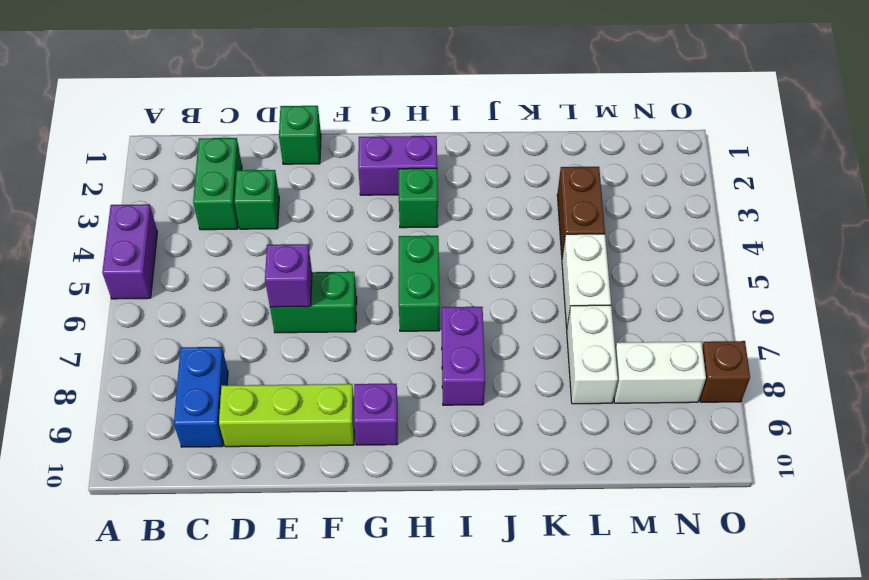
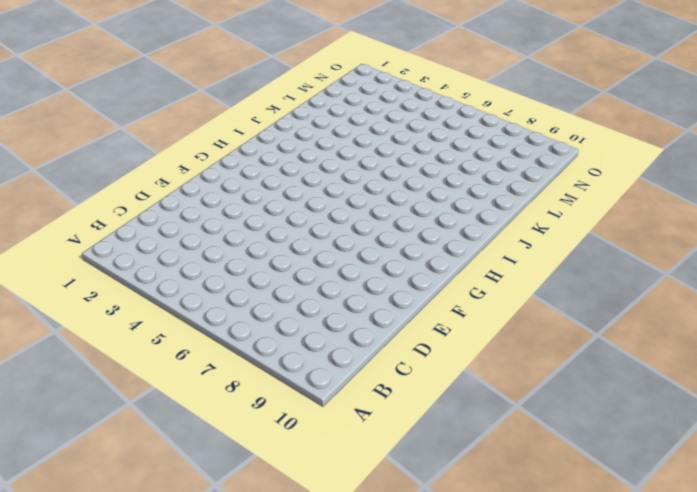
none -> purple 1x2 brick [102,204,157,299]
none -> green 1x2 brick [193,138,242,230]
none -> blue 1x2 brick [174,347,228,447]

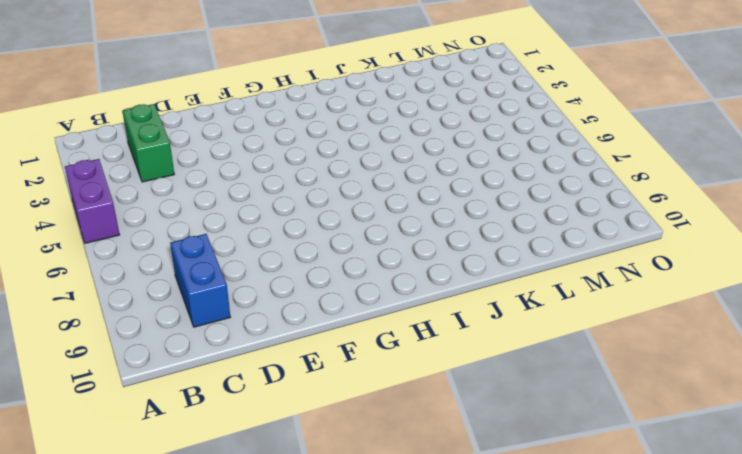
none -> green 1x1 brick [234,170,279,229]
none -> lime 1x3 brick [219,384,354,447]
none -> green 1x1 brick [279,106,321,164]

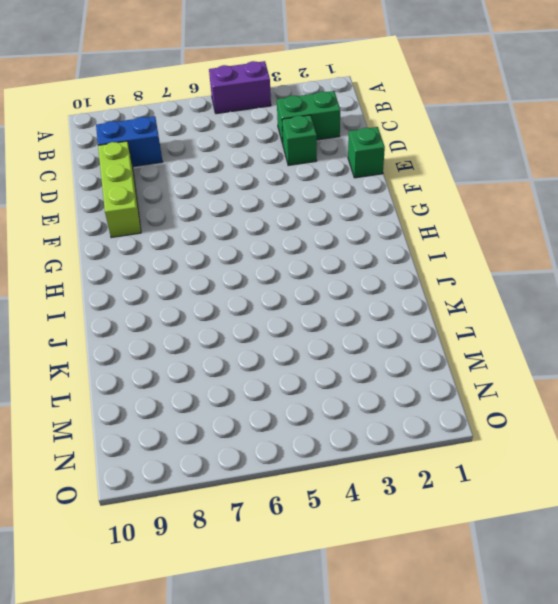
none -> green 1x2 brick [270,272,357,333]
none -> purple 1x2 brick [358,136,437,195]
none -> purple 1x1 brick [354,384,398,445]

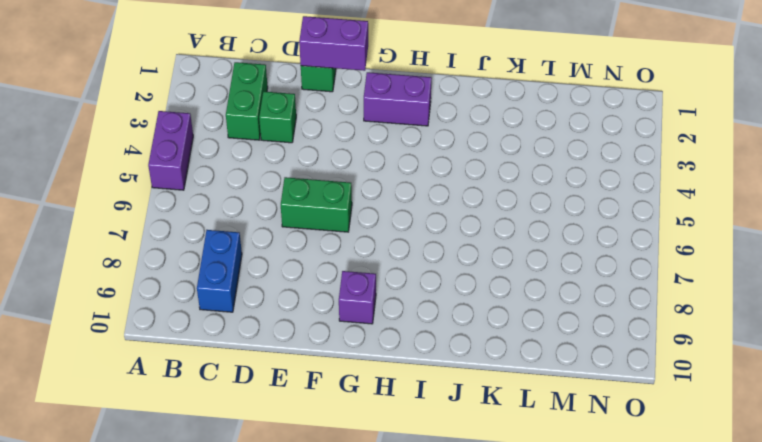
purple 1x2 brick [299,16,368,71] -> purple 1x2 brick turned to [442,307,485,405]
none -> lime 1x3 brick [219,384,354,447]
none -> green 1x1 brick [399,168,438,228]
none -> green 1x2 brick [399,236,440,331]

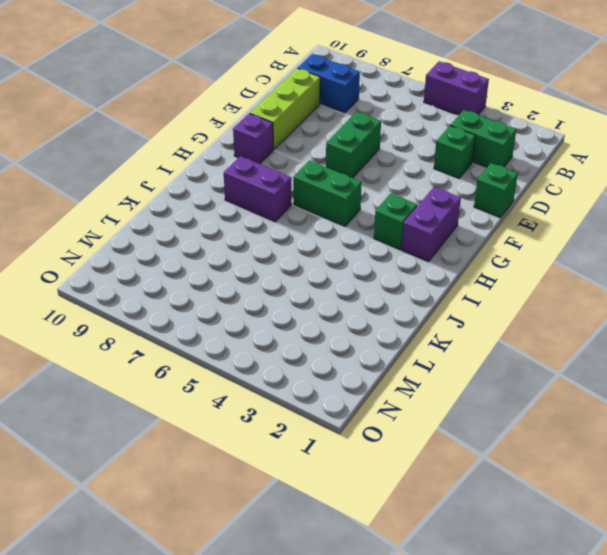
none -> brown 1x2 brick [557,167,605,256]
none -> white 1x2 brick [562,234,611,328]
none -> white 1x2 brick [567,305,618,404]

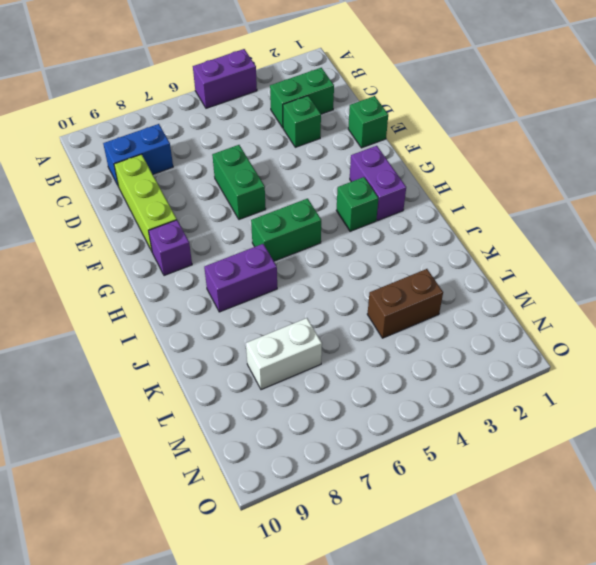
none -> white 1x2 brick [562,234,611,328]
none -> white 1x2 brick [614,342,706,403]
none -> brown 1x1 brick [700,341,750,402]

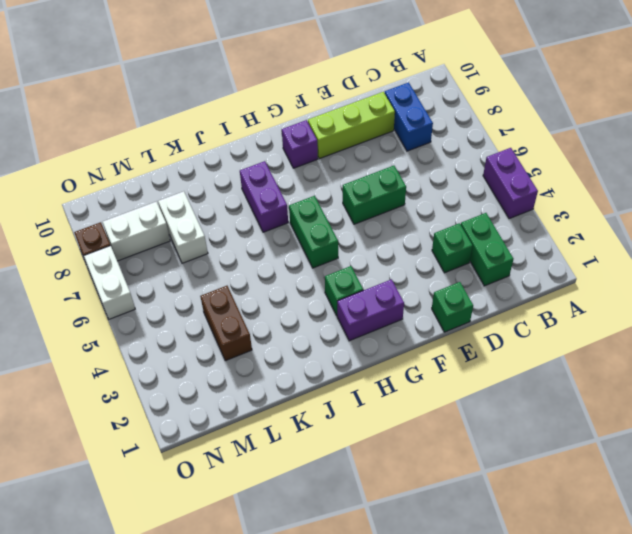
white 1x2 brick [84,246,135,319] -> white 1x2 brick moved to [562,234,611,328]
none -> purple 1x1 brick [265,244,312,307]

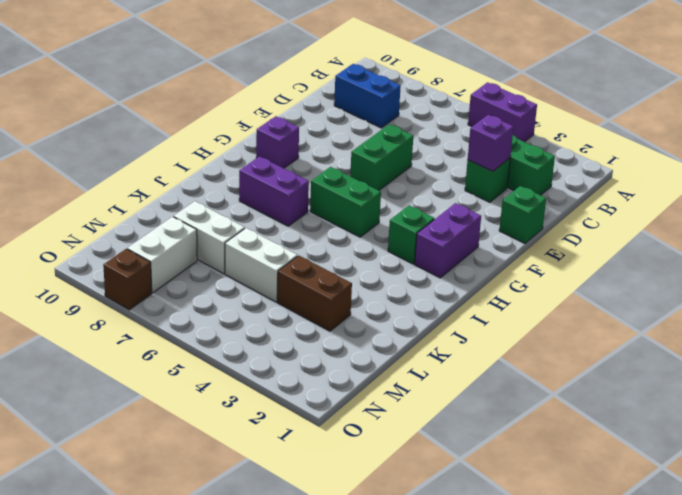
purple 1x1 brick [468,115,514,171] -> purple 1x1 brick moved to [265,244,312,307]
none -> lime 1x3 brick [219,384,354,447]

